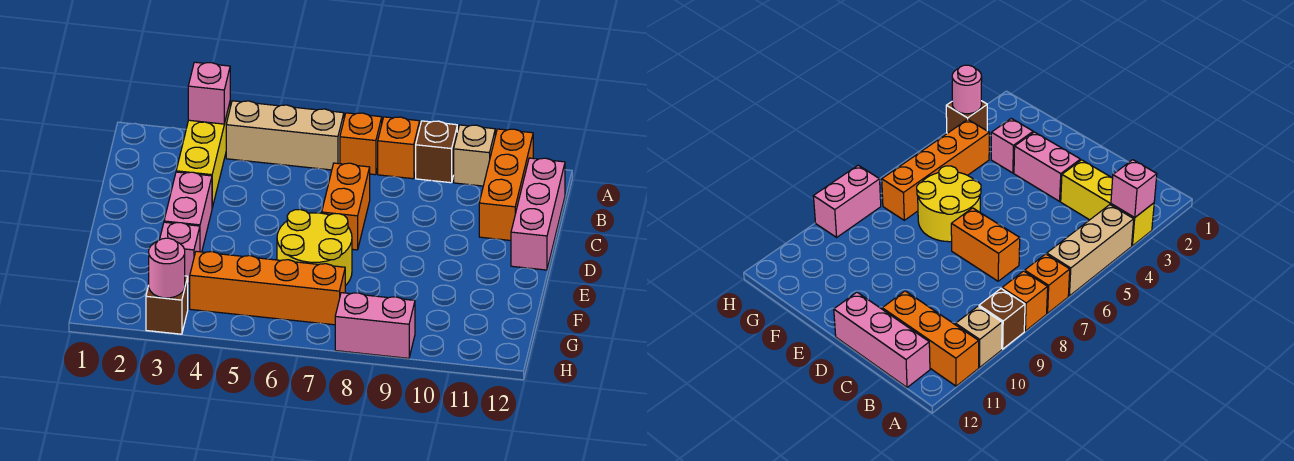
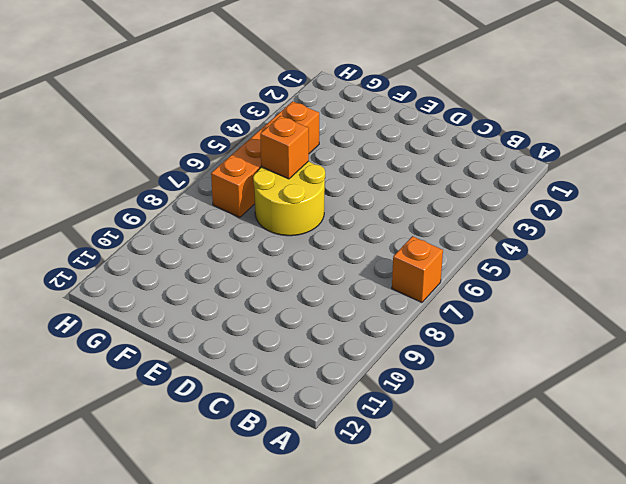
orange 1x1 brick [260,116,309,179] -> orange 1x1 brick moved to [378,117,420,179]
none -> yellow 1x3 brick [176,103,230,208]
none -> tan 1x3 brick [226,101,344,170]
none -> brown 1x1 brick [416,121,457,183]

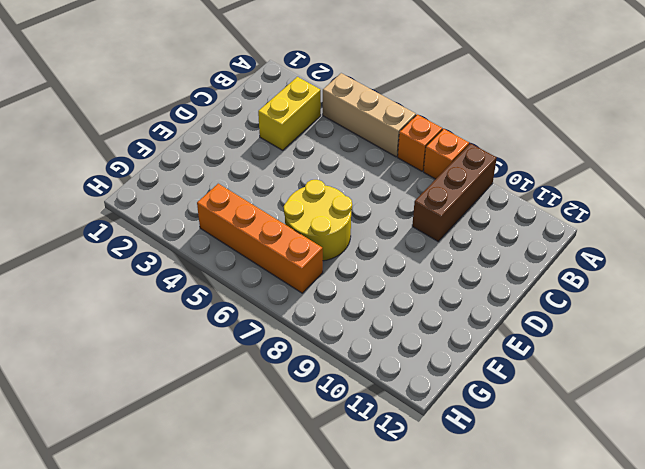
brown 1x3 brick [412,143,497,241] -> brown 1x1 brick [416,121,457,183]
yellow 1x2 brick [258,77,321,150] -> yellow 1x3 brick [176,103,230,208]
none -> tan 1x1 brick [454,125,495,186]
none -> orange 1x3 brick [479,129,533,240]
none -> pink 1x3 brick [511,158,565,270]

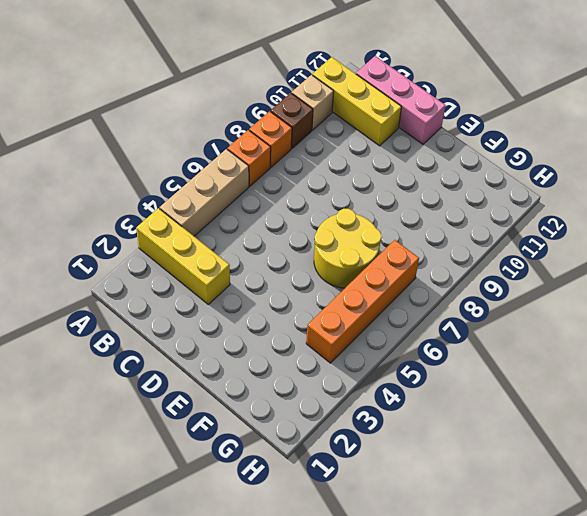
yellow 1x3 brick [312,57,401,146] -> orange 1x3 brick [479,129,533,240]
none -> orange 1x2 brick [322,163,370,250]
none -> pink 1x2 brick [164,172,212,252]
none -> pink 1x1 brick [160,222,200,284]

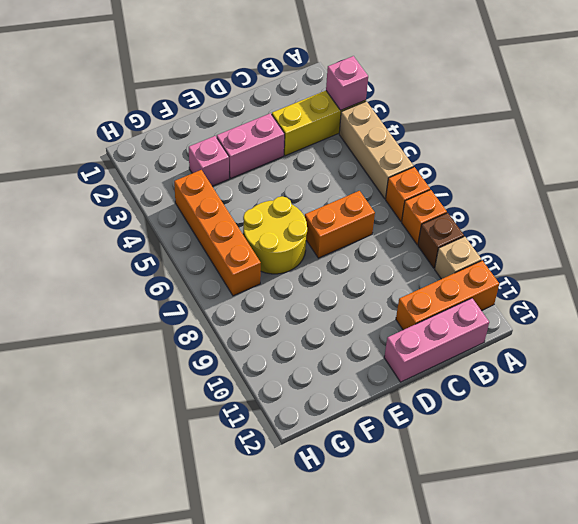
none -> brown 1x1 brick [146,276,188,334]
none -> pink 1x2 brick [335,293,415,358]
none -> pink 1x1 round brick [149,238,185,298]

